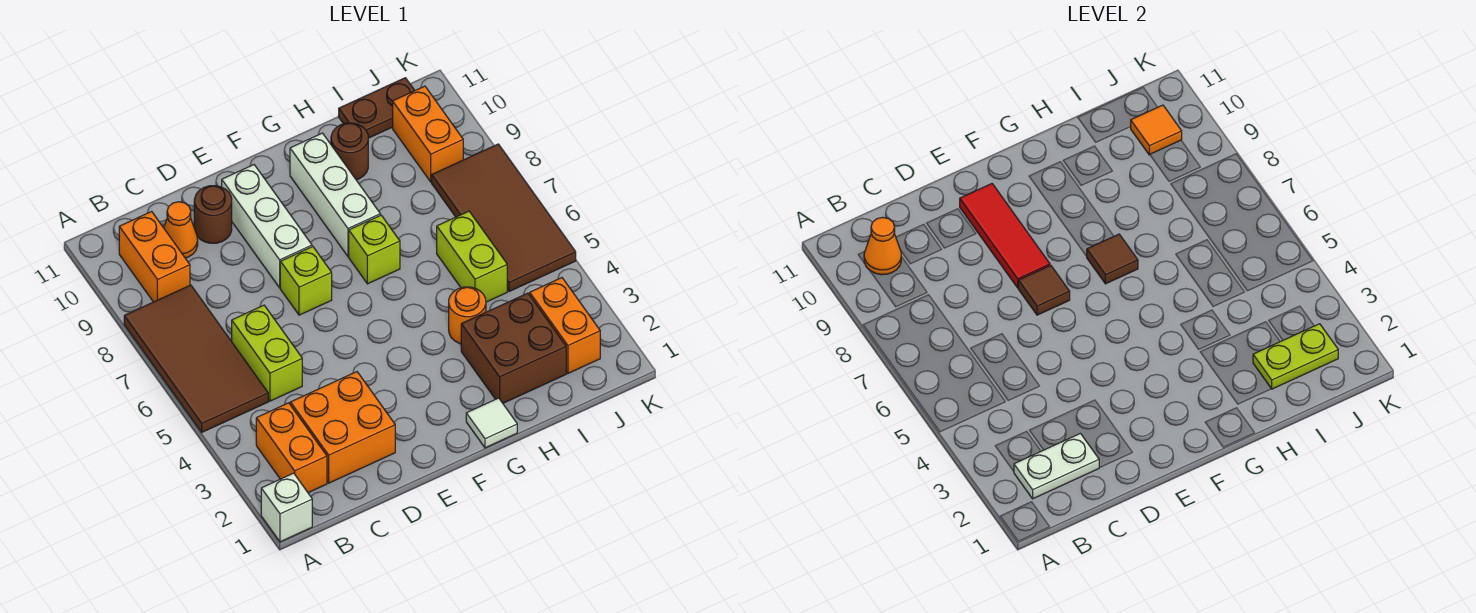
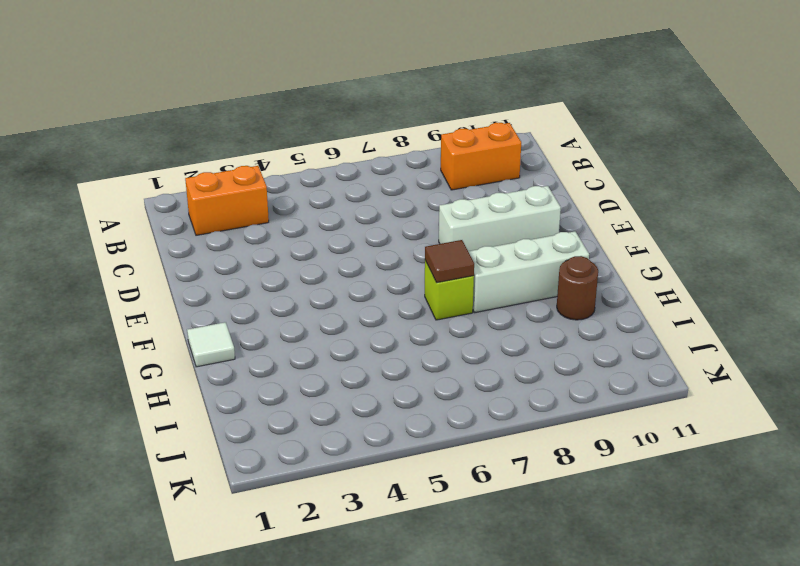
none -> white 1x1 brick [261,473,312,542]
none -> brown 2x4 tile [124,285,268,432]
none -> orange 2x2 brick [290,372,395,483]

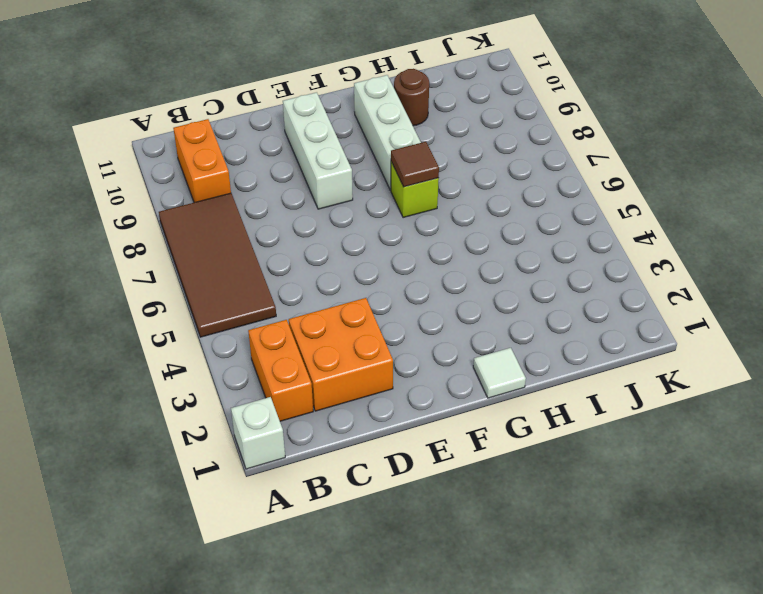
none -> lime 1x2 brick [232,305,302,401]
none -> orange 1x1 cone [164,202,198,258]
none -> brown 1x1 round brick [194,186,232,243]

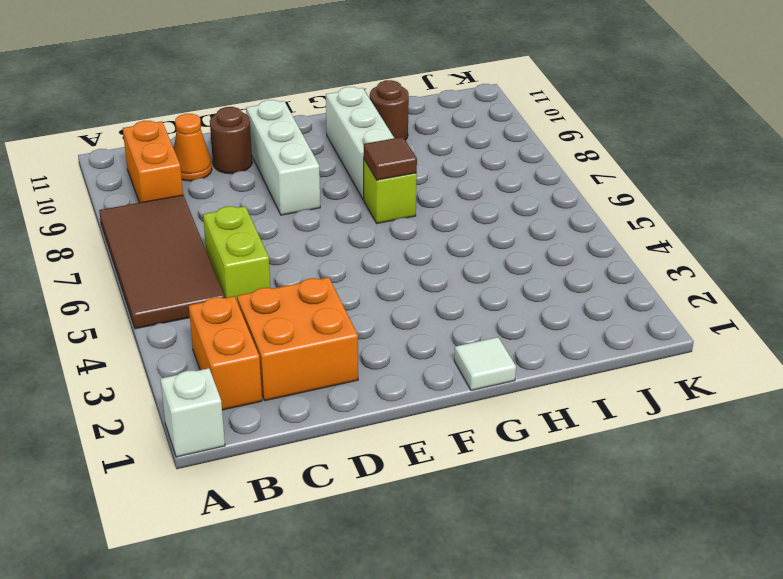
none -> lime 1x1 brick [280,247,332,315]
none -> brown 2x2 brick [461,293,566,403]
none -> orange 1x1 round brick [449,287,486,344]

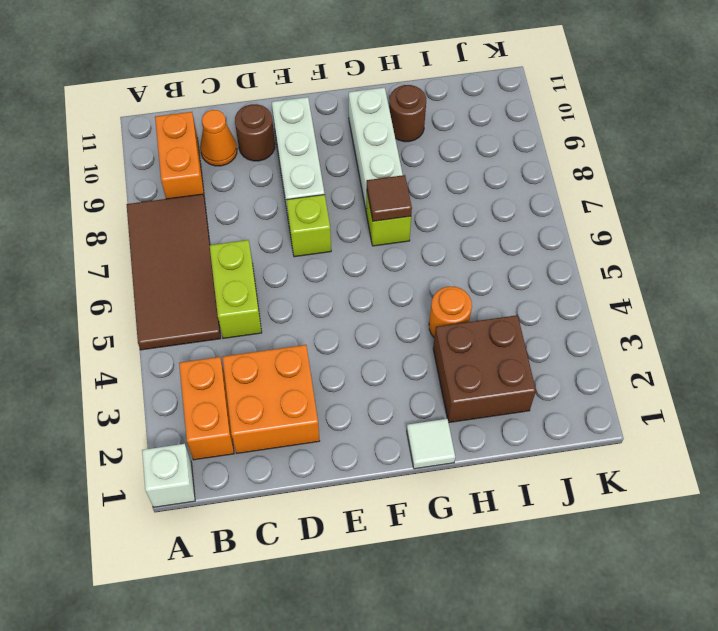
none -> lime 1x2 brick [437,211,507,302]
none -> brown 1x2 plate [339,78,415,138]
none -> orange 1x2 brick [530,278,600,373]

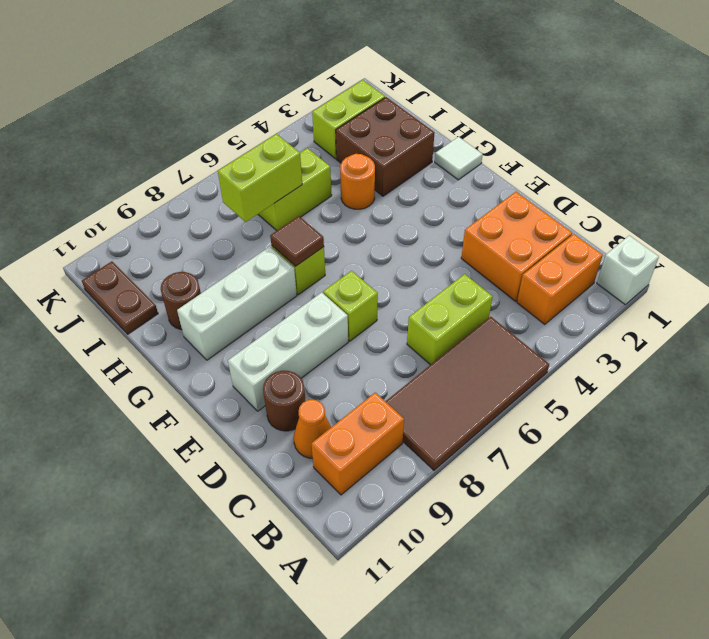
lime 1x2 brick [218,134,302,222] -> none
lime 1x2 brick [312,80,385,159] -> orange 1x2 brick [530,278,600,373]
none -> brown 2x4 tile [432,144,576,292]
none -> orange 1x2 brick [393,86,463,182]
none -> white 1x2 plate [1014,433,1099,499]

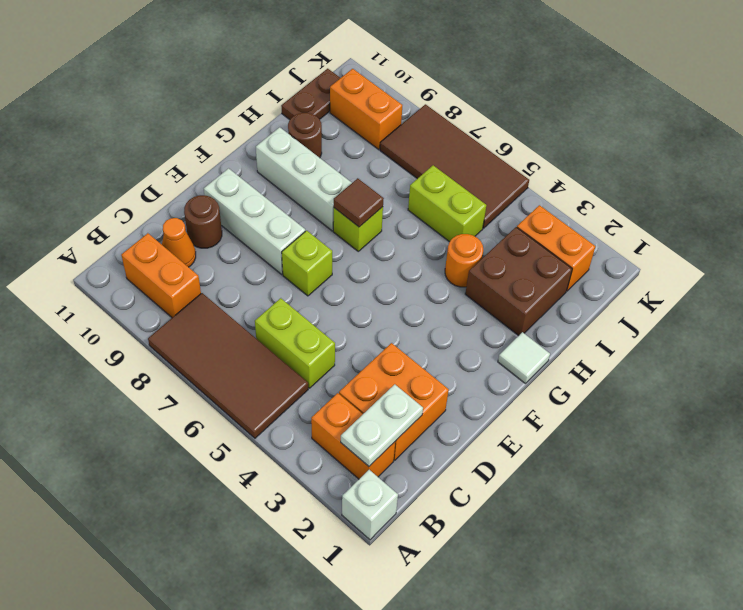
none -> orange 1x1 cone [864,217,901,275]
none -> brown 1x1 tile [1018,265,1070,315]
none -> red 1x3 tile [960,184,1050,288]

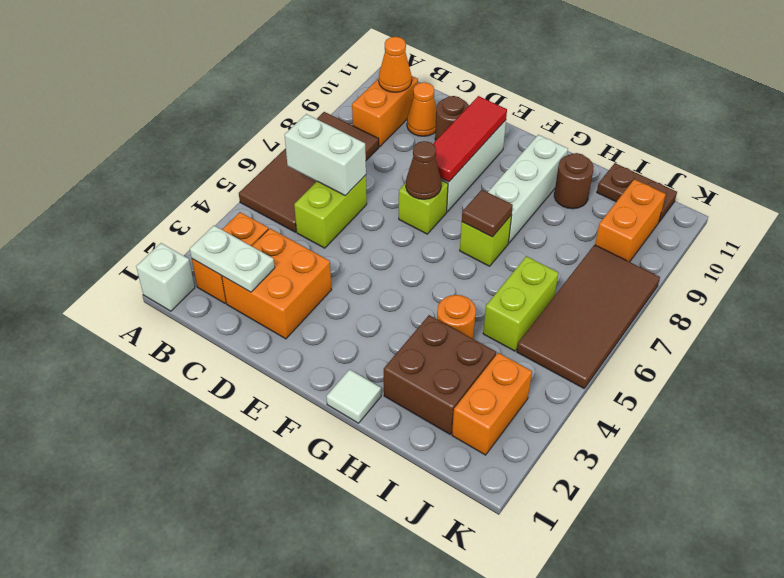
white 1x2 brick [285,114,366,196] -> none
brown 1x1 cone [406,141,441,199] -> brown 1x1 tile [1018,265,1070,315]
none -> lime 1x2 plate [1253,324,1338,389]
none -> orange 1x1 tile [1130,105,1182,155]

